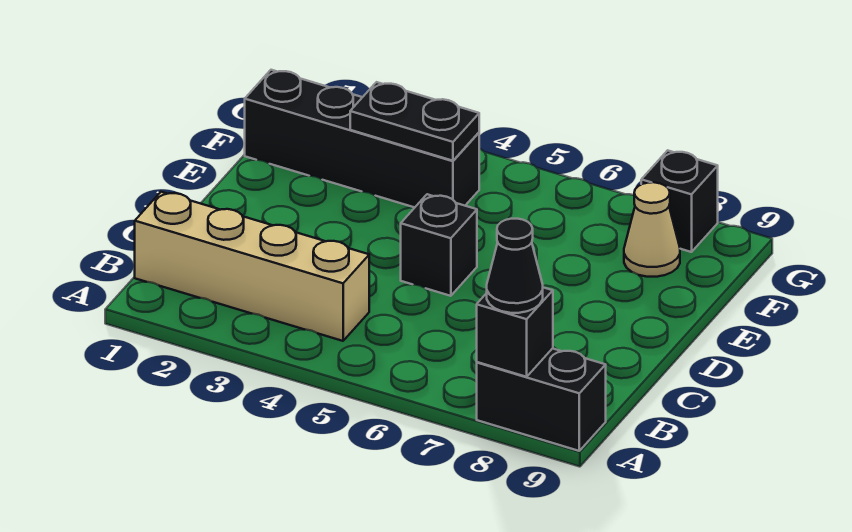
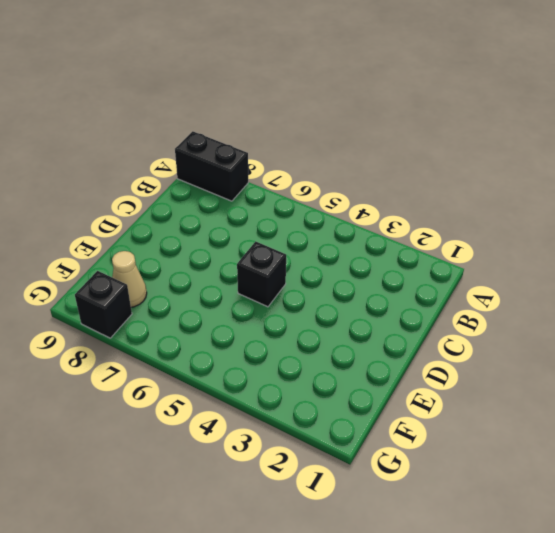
none -> tan 1x4 brick [135,192,369,341]
none -> black 1x4 brick [245,70,479,208]

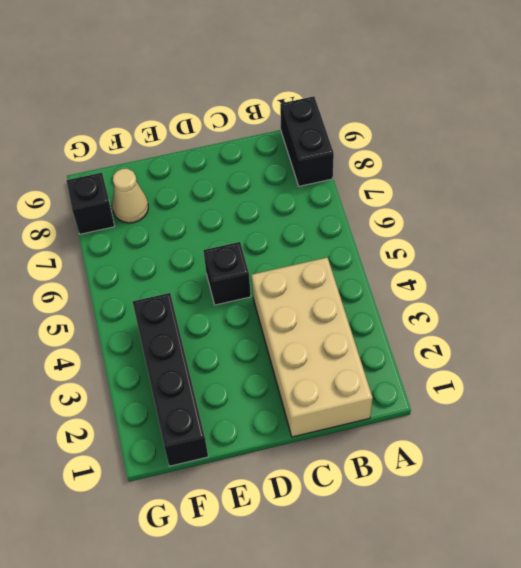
tan 2x4 brick [252,258,373,437] -> tan 1x4 brick [135,192,369,341]
none -> black 1x1 brick [477,287,553,377]
none -> black 1x2 plate [350,82,479,161]

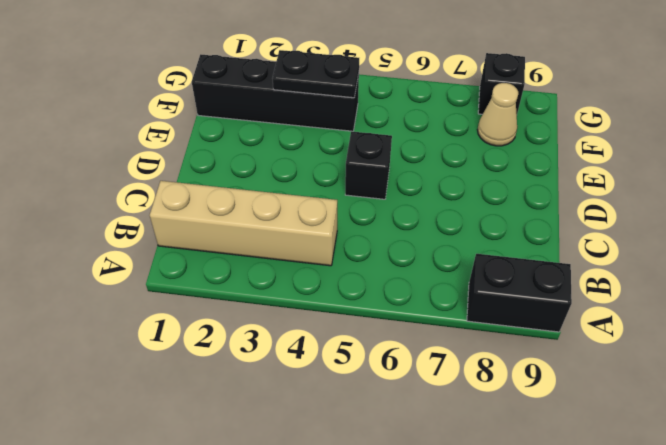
none -> black 1x1 brick [477,287,553,377]
none -> black 1x1 cone [487,219,543,313]

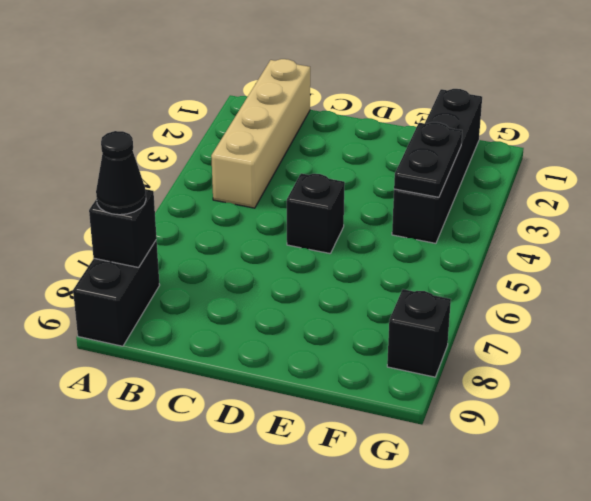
none -> tan 1x1 cone [624,182,680,277]

